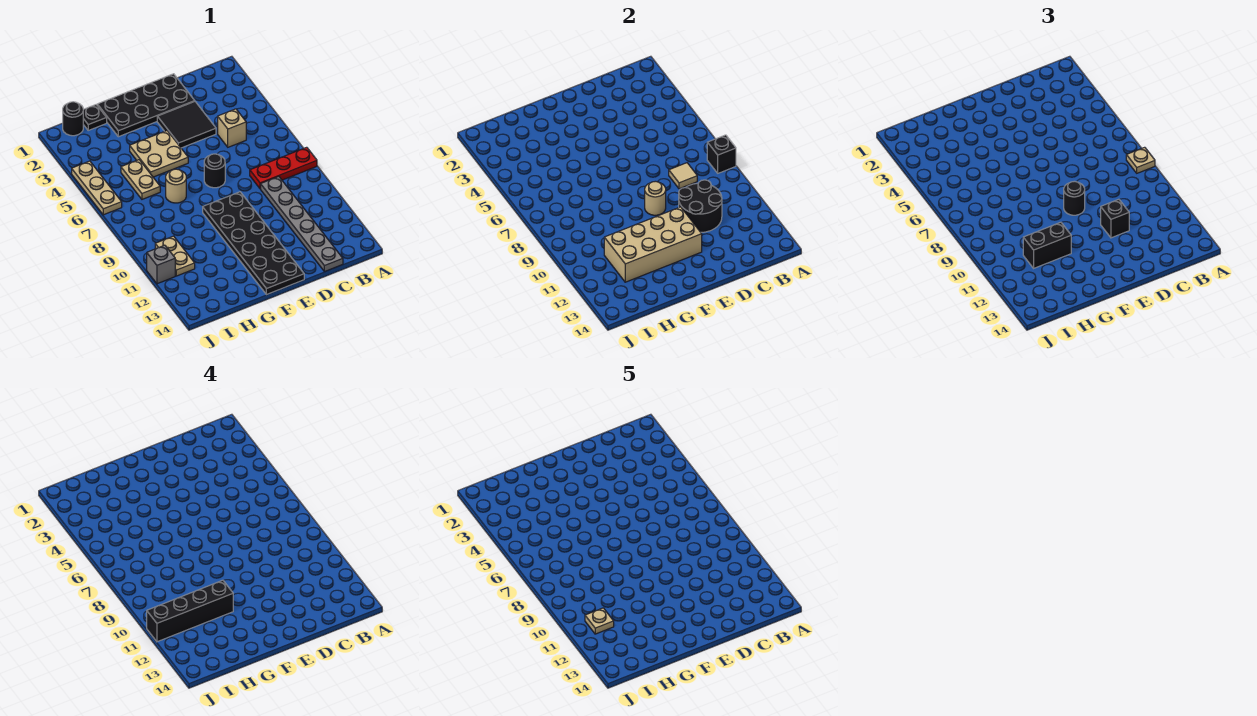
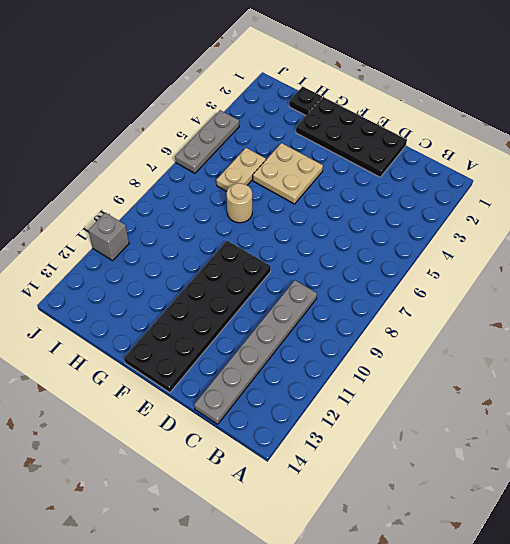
grey 1x3 plate [175,110,239,173] -> tan 1x3 plate [72,161,122,215]
none -> red 1x3 plate [250,147,317,189]
none -> tan 1x1 brick [218,109,246,147]
none -> black 2x2 tile [157,102,216,148]

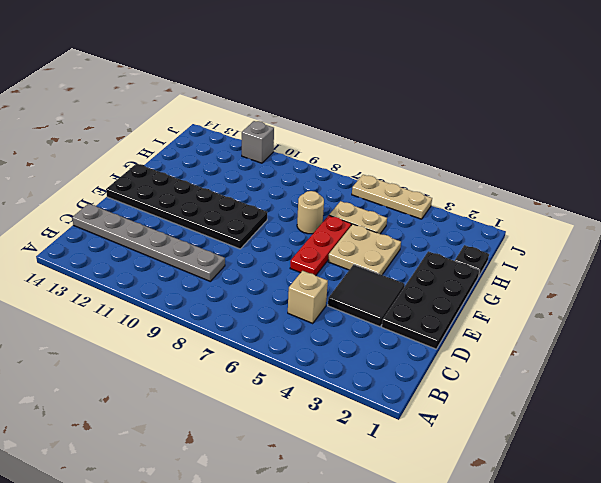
red 1x3 plate [290,215,351,276] -> red 1x3 plate moved to [250,147,317,189]
none -> black 1x1 round brick [204,154,225,188]
none -> black 1x1 round brick [63,102,83,136]
none -> tan 1x2 plate [155,236,195,276]

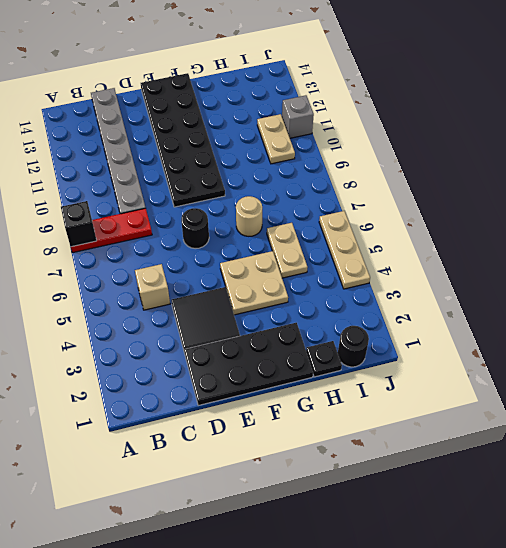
none -> tan 1x1 tile [669,163,697,189]
none -> black 2x2 round brick [679,180,722,232]
none -> tan 1x1 round brick [645,181,666,215]

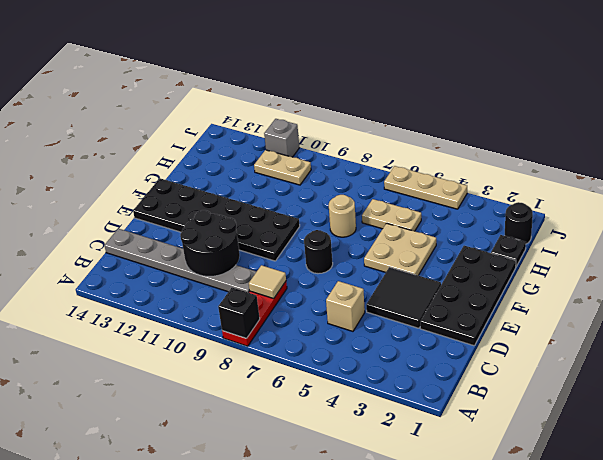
none -> tan 1x1 round brick [645,181,666,215]
none -> tan 2x4 brick [604,207,702,282]
none -> tan 1x1 plate [1126,147,1155,173]

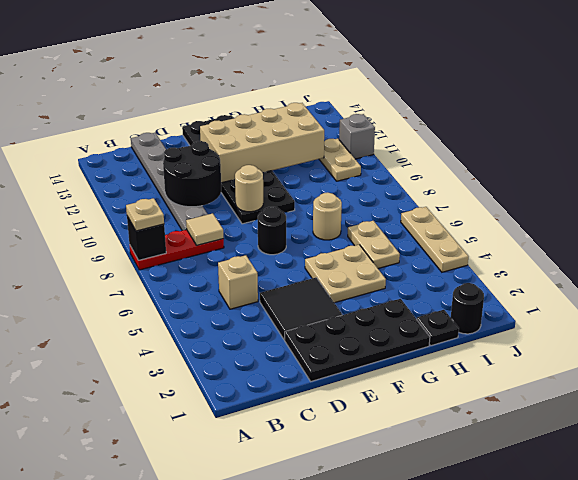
none -> black 1x1 brick [1101,199,1129,238]
none -> black 1x1 round brick [1064,181,1085,215]
none -> black 1x2 brick [1023,222,1071,268]

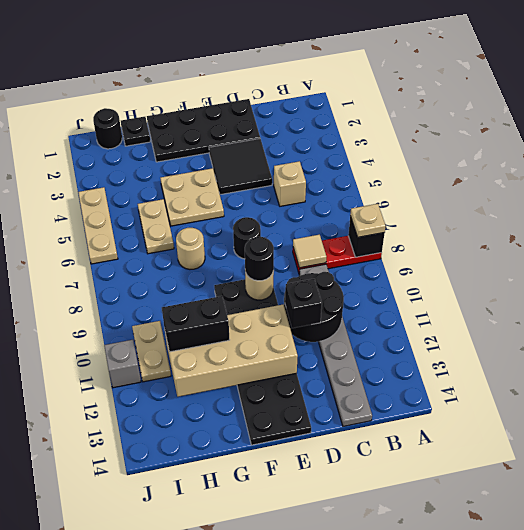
none -> black 1x4 brick [147,580,233,642]
none -> tan 1x1 plate [585,608,614,634]

